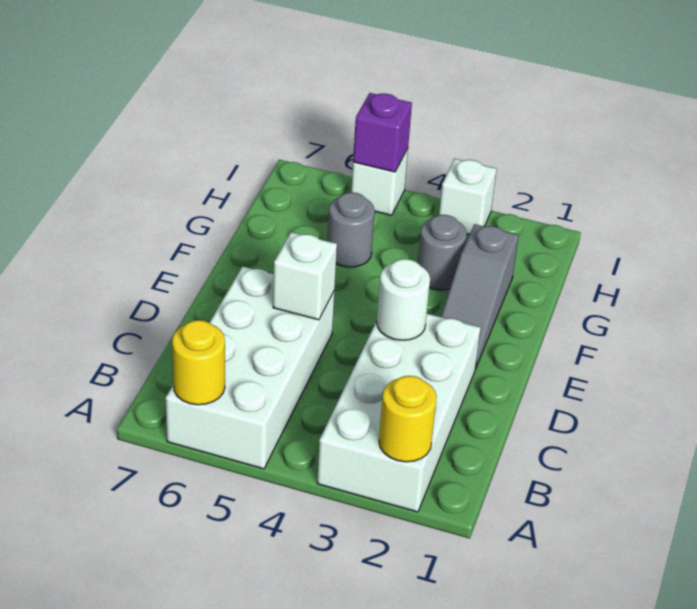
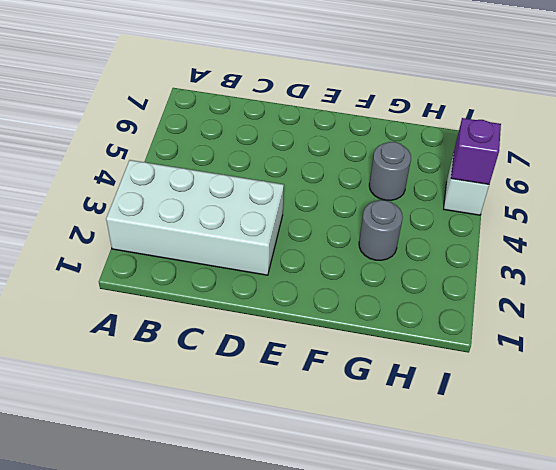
none -> white 2x4 brick [166,266,335,469]
none -> grey 1x3 slope [441,224,519,369]
none -> white 1x1 brick [439,159,497,235]

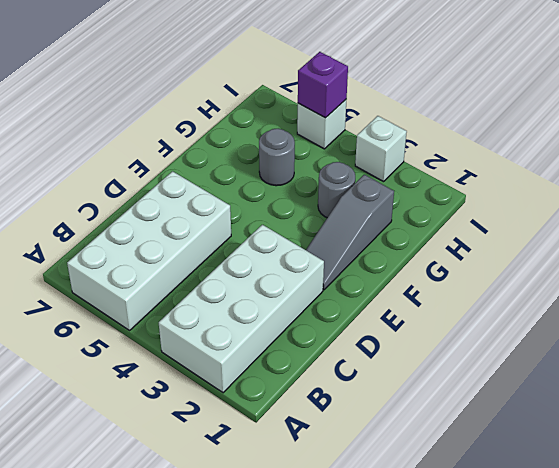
none -> yellow 1x1 round brick [379,376,437,462]
none -> yellow 1x1 round brick [172,320,225,405]
none -> white 1x1 round brick [377,259,430,340]

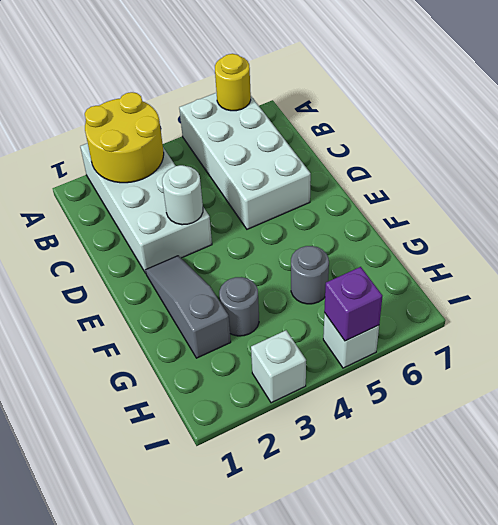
yellow 2x2 round brick [85,92,164,183] -> yellow 1x1 round brick [379,376,437,462]
none -> white 1x1 brick [273,232,337,320]

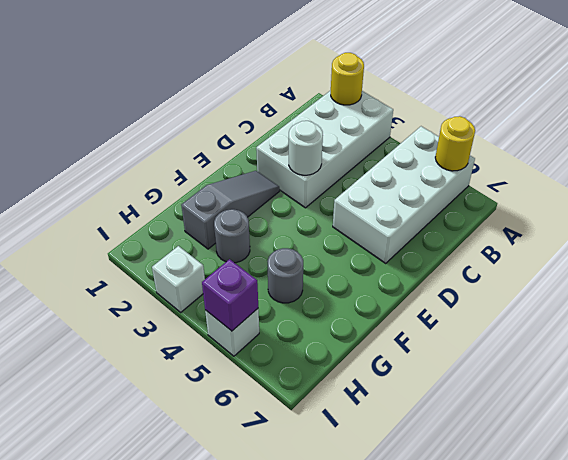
none -> white 1x1 brick [273,232,337,320]

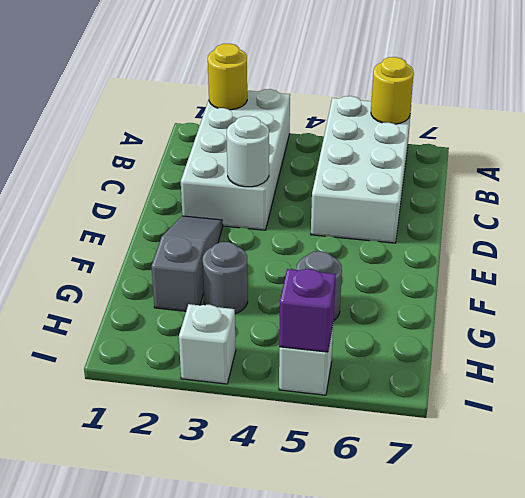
none -> white 1x1 brick [273,232,337,320]

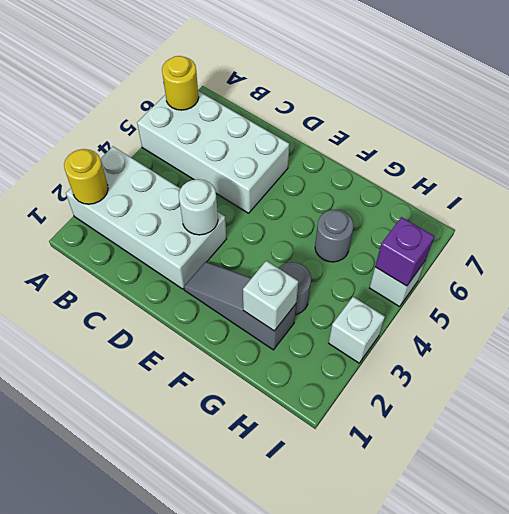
white 1x1 brick [243,261,299,331] -> white 1x1 brick moved to [273,232,337,320]

